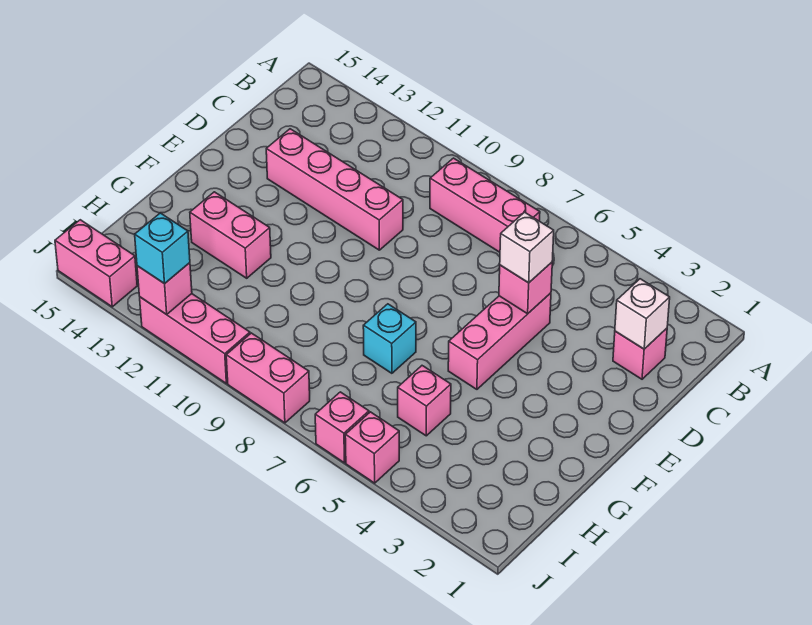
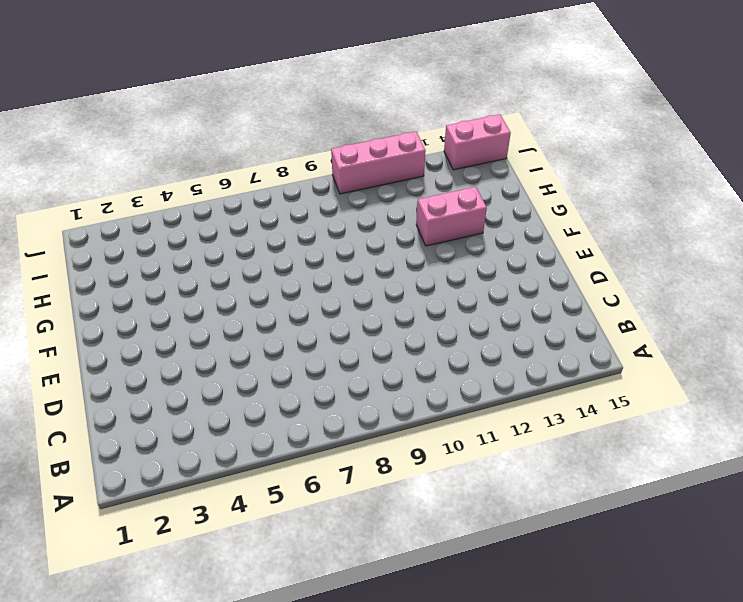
none -> pink 1x3 brick [430,158,540,252]
none -> pink 1x1 brick [613,328,667,379]
none -> pink 1x3 brick [448,293,551,389]

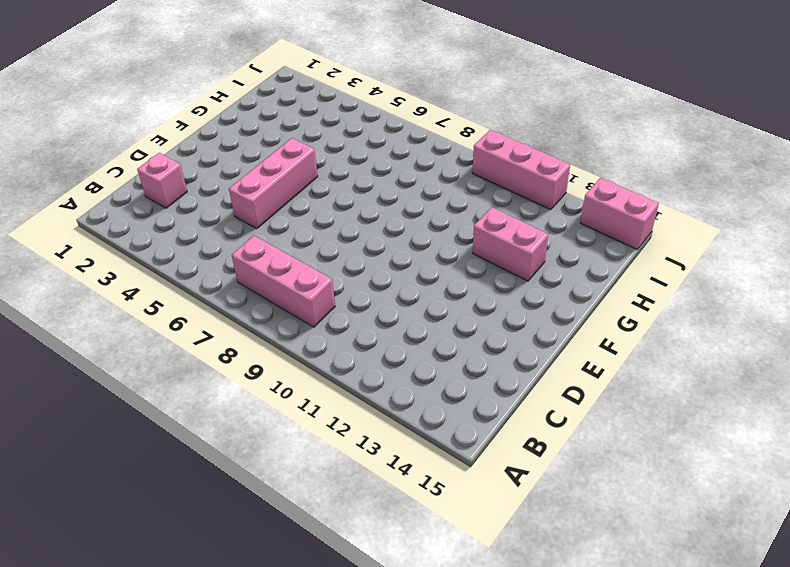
none -> pink 1x4 brick [266,129,403,250]
none -> cyan 1x1 brick [363,304,416,373]
none -> pink 1x1 brick [398,366,451,436]

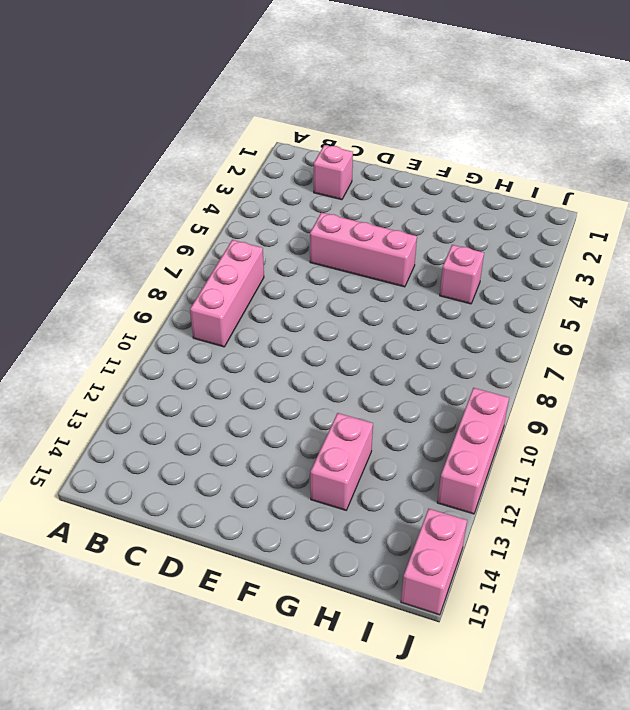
none -> pink 1x4 brick [266,129,403,250]
none -> cyan 1x1 brick [363,304,416,373]
none -> pink 1x1 brick [345,412,399,483]

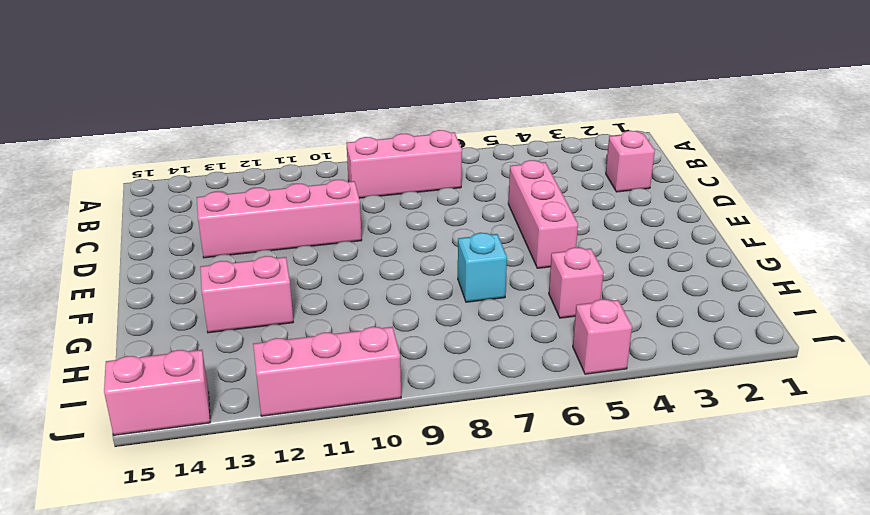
none -> pink 1x1 brick [315,392,369,463]
none -> pink 1x2 brick [226,333,310,423]
none -> white 1x1 brick [615,279,670,349]

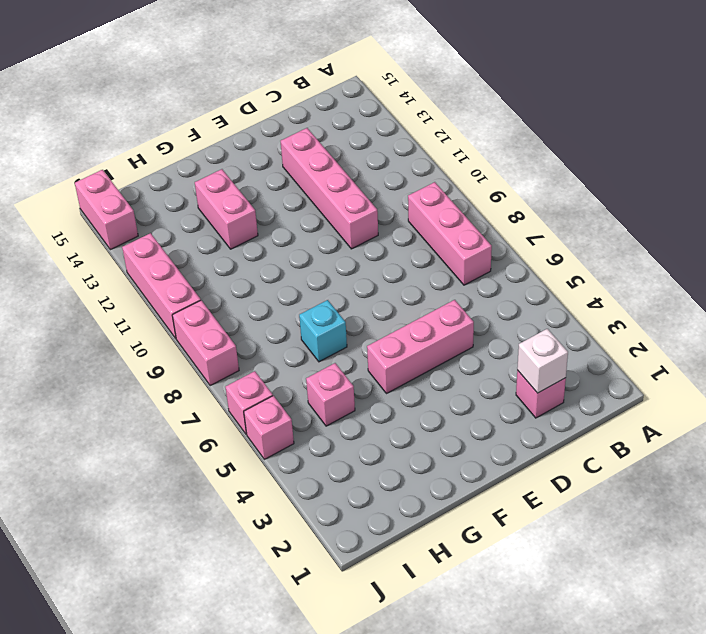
none -> pink 1x1 brick [499,262,552,314]
none -> pink 1x1 brick [137,263,192,315]
none -> white 1x1 brick [500,212,554,283]

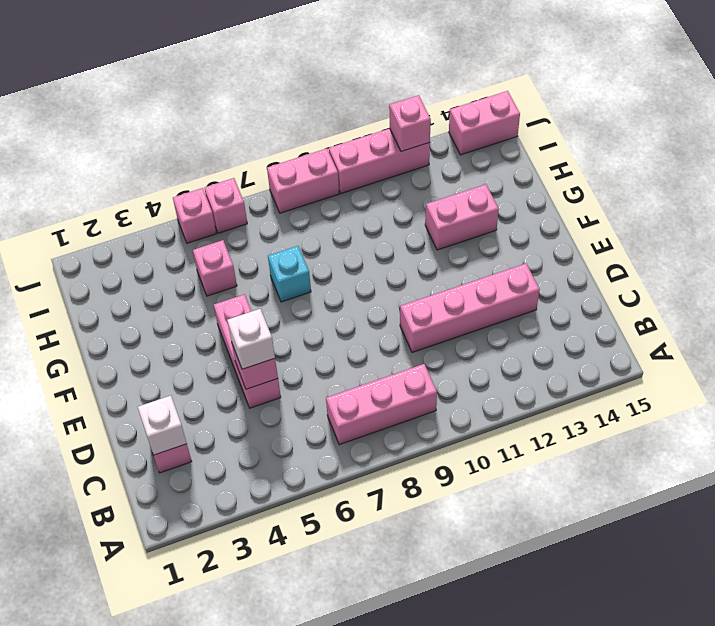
none -> cyan 1x1 brick [135,213,190,284]

